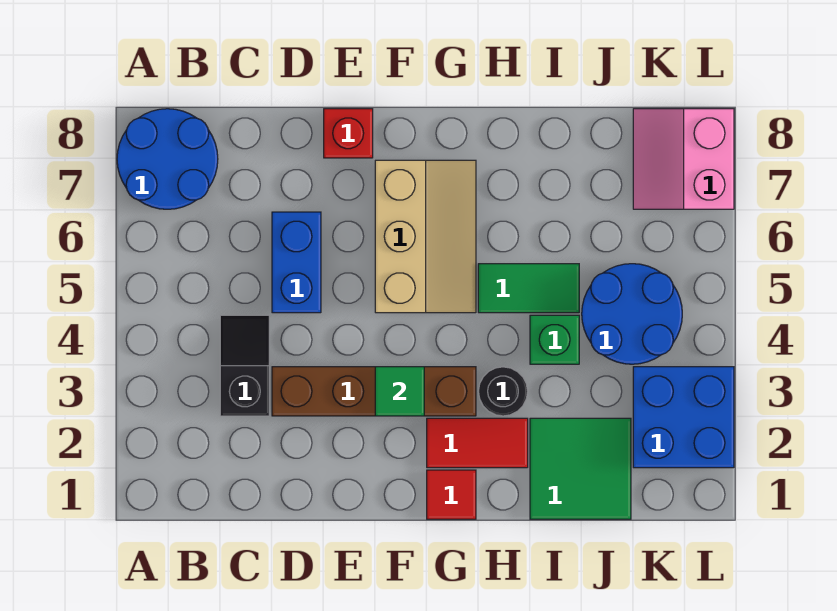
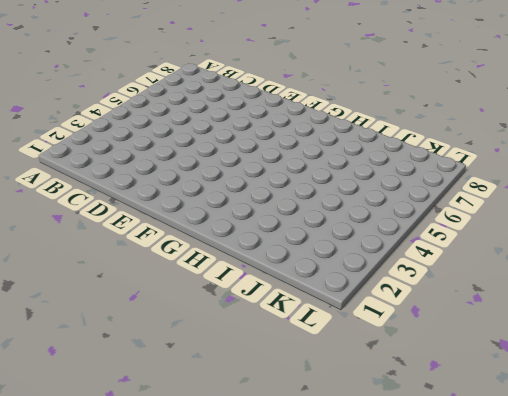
none -> blue 2x2 round brick [117,109,218,209]
none -> black 1x2 slope [220,315,269,416]
none -> brown 1x4 brick [272,367,476,416]

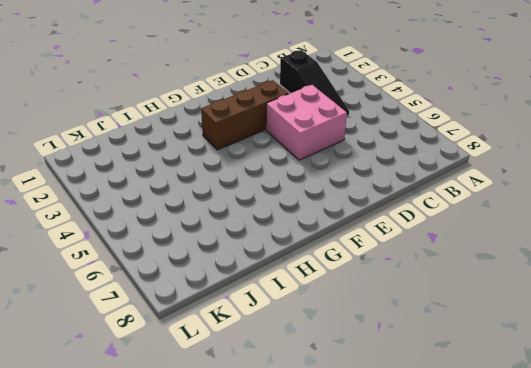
black 1x3 slope [280,50,349,116] -> black 1x2 slope [220,315,269,416]
pink 2x2 brick [266,85,347,160] -> blue 1x2 brick [272,212,321,313]
brown 1x3 brick [201,80,288,150] -> brown 1x4 brick [272,367,476,416]
none -> blue 2x2 round brick [117,109,218,209]
none -> red 1x1 brick [324,109,373,158]
none -> tan 2x3 slope [375,160,476,313]

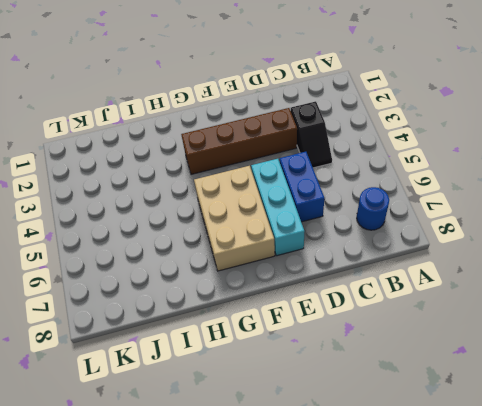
blue 1x1 round brick [357,187,389,230] -> blue 2x2 round brick [117,109,218,209]
cyan 1x3 brick [251,159,305,256] -> none
tan 2x3 brick [194,166,275,271] -> tan 2x3 slope [375,160,476,313]
none -> red 1x1 brick [324,109,373,158]
none -> red 1x1 tile [427,470,476,519]
none -> red 1x2 tile [427,418,528,468]

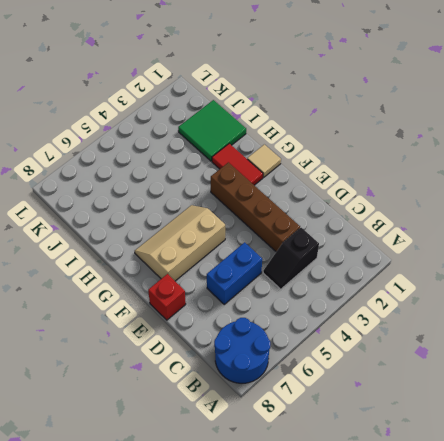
tan 1x1 tile [247,144,281,177] -> red 1x1 tile [427,470,476,519]
none -> black 1x1 round brick [478,367,528,416]
none -> green 1x2 tile [478,264,579,313]
none -> green 1x1 brick [530,315,579,364]

